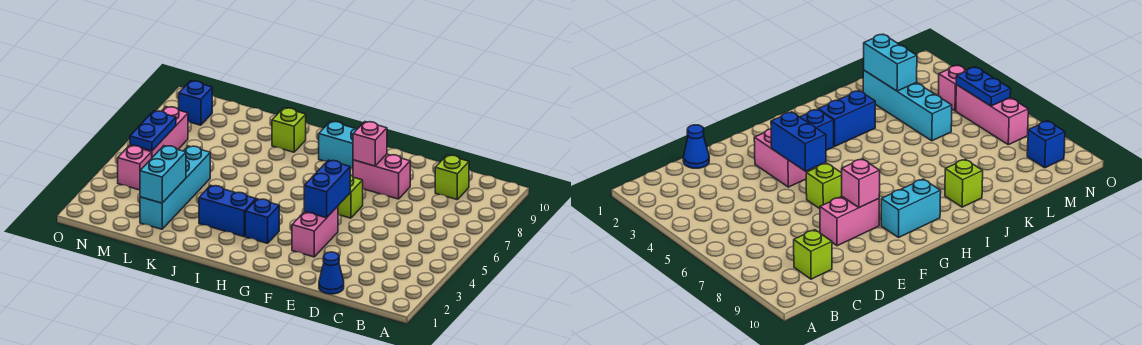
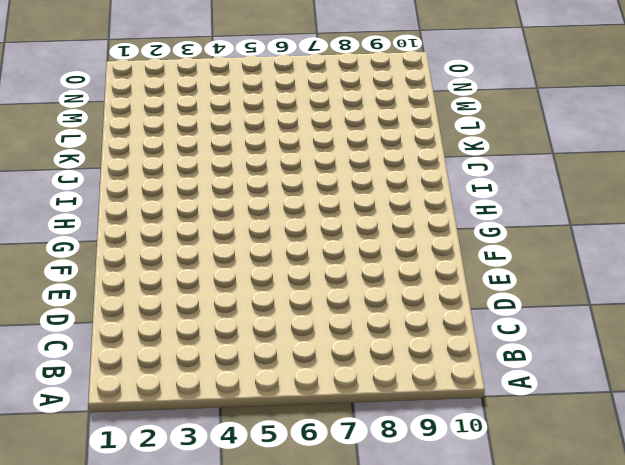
none -> lime 1x1 brick [435,155,469,200]
none -> blue 1x1 cone [319,252,344,294]
none -> pink 1x2 brick [353,154,410,199]

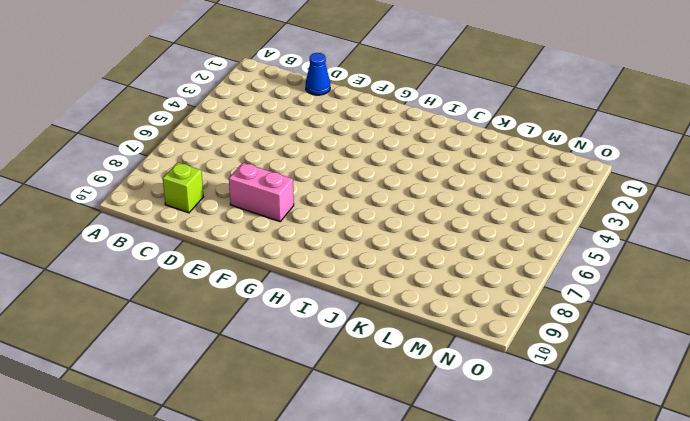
none -> pink 1x2 brick [292,206,338,257]
none -> lime 1x1 brick [338,175,363,218]
none -> cyan 1x2 brick [319,121,357,169]

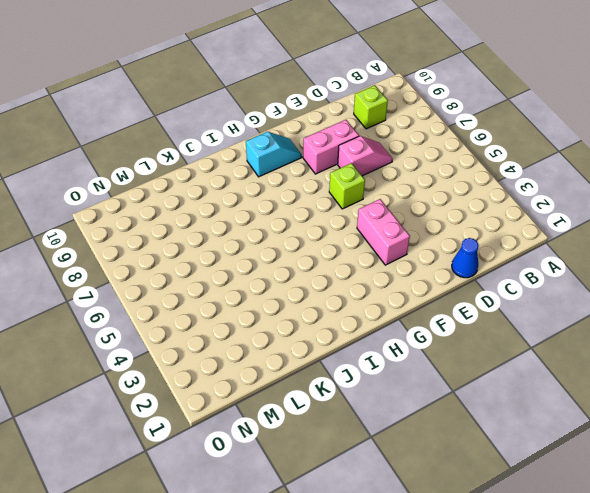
pink 1x2 slope [338,136,393,176] -> none
cyan 1x2 slope [246,132,302,177] -> cyan 1x2 brick [319,121,357,169]
none -> blue 1x1 brick [245,199,279,243]
none -> blue 1x2 brick [199,185,256,237]
none -> lime 1x1 brick [272,108,306,152]

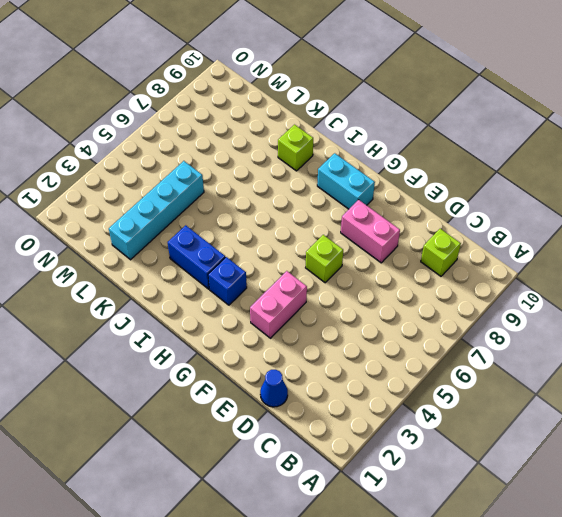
none -> pink 1x1 brick [118,145,152,190]
none -> pink 1x3 brick [130,107,188,157]
none -> blue 1x1 brick [179,81,212,125]

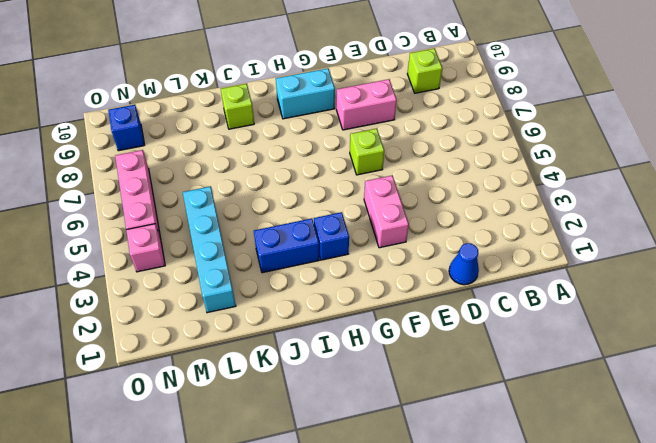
none -> blue 1x2 brick [304,160,350,218]
none -> pink 1x1 brick [353,122,387,166]
none -> cyan 1x2 brick [140,146,186,203]

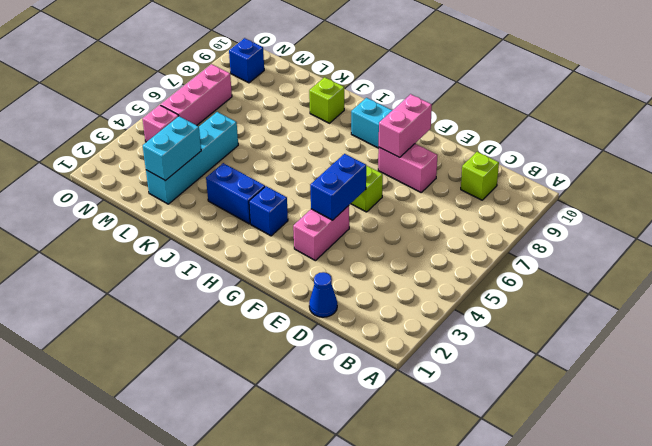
pink 1x2 brick [379,94,432,157] -> pink 1x1 brick [353,122,387,166]
none -> blue 1x2 plate [130,111,176,151]

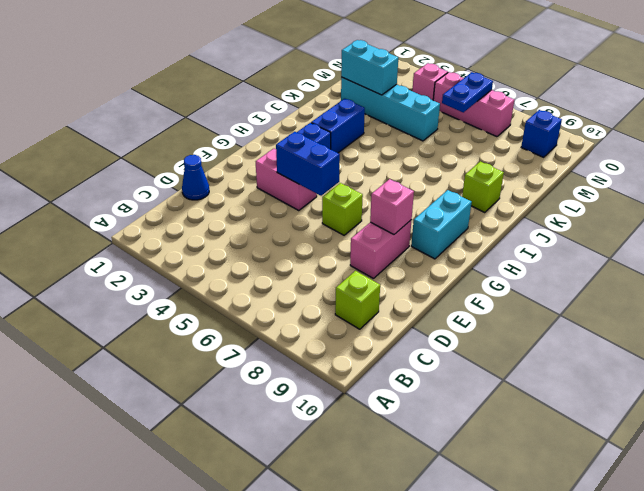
blue 1x2 plate [442,72,493,112] -> blue 1x2 plate turned to [130,111,176,151]

